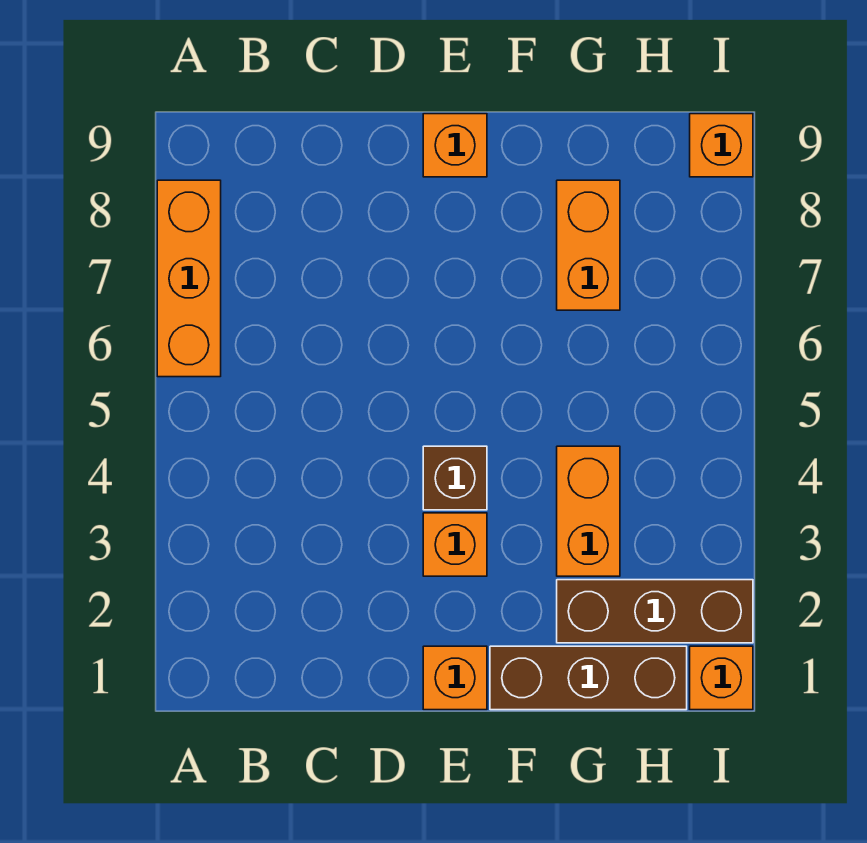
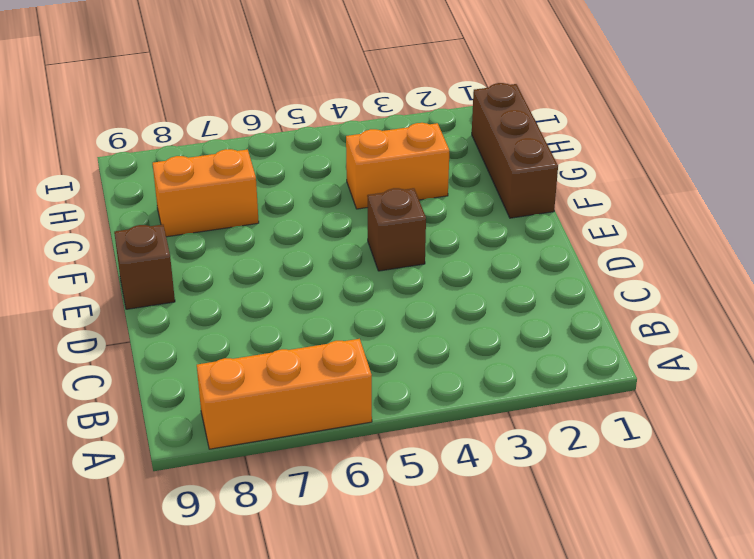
brown 1x1 brick [114,224,175,309] -> orange 1x1 brick [423,114,487,177]
none -> orange 1x1 brick [423,646,487,710]
none -> orange 1x1 brick [423,513,487,576]

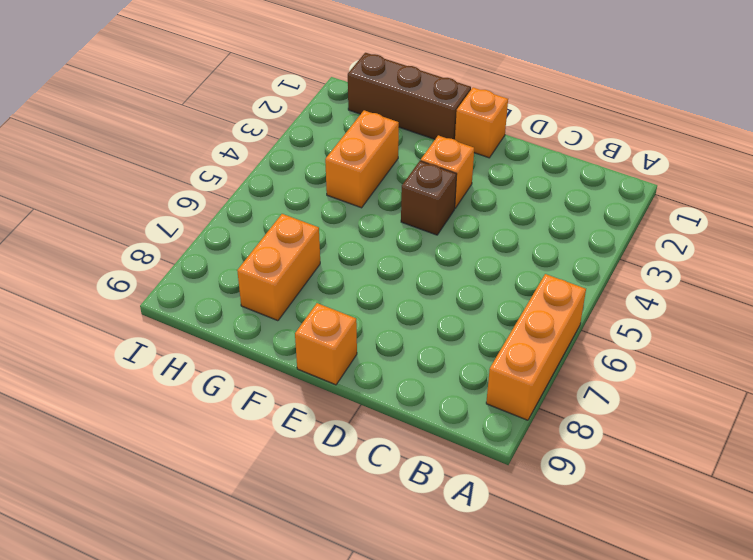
none -> brown 1x3 brick [557,580,753,643]
none -> orange 1x1 brick [690,646,753,710]

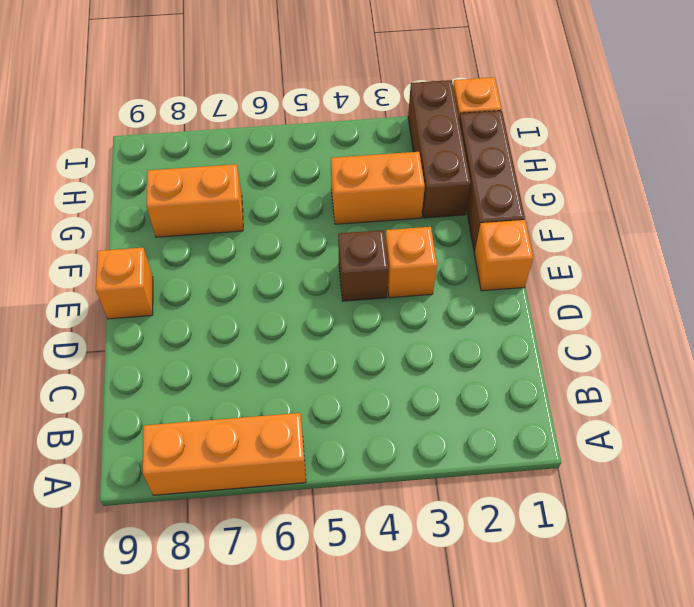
none -> orange 1x1 brick [690,114,753,177]

